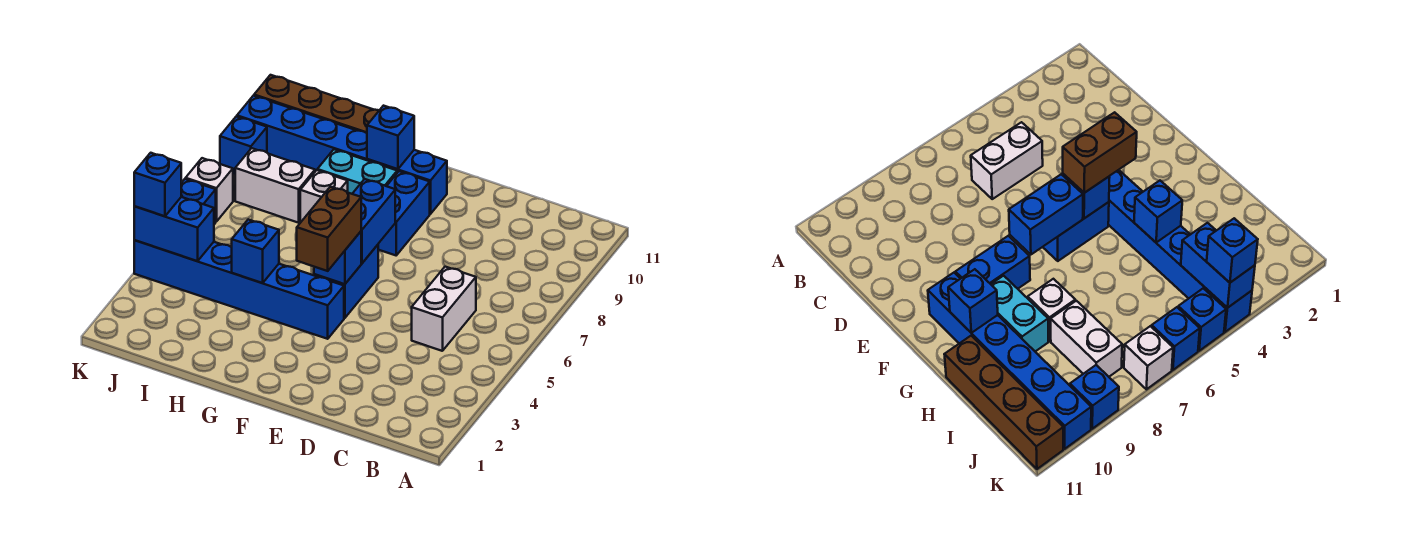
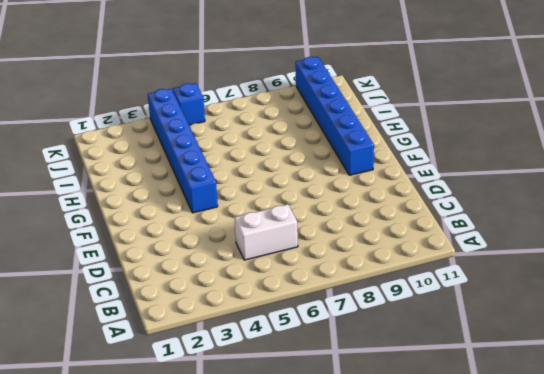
none -> blue 1x2 brick [314,245,378,318]
none -> blue 1x2 brick [378,171,430,255]
none -> cyan 1x2 brick [317,149,397,194]

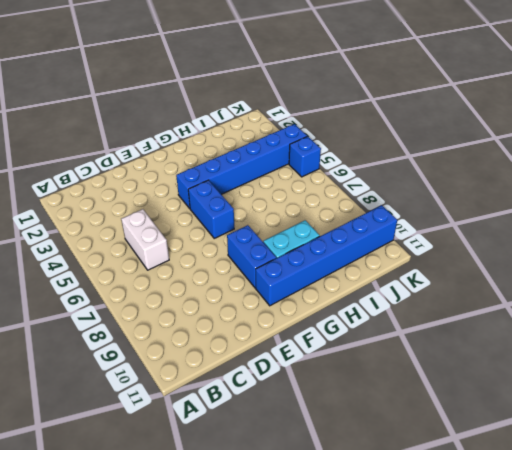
none -> white 1x1 brick [300,170,348,223]
none -> brown 1x4 brick [254,75,379,133]
none -> white 1x2 brick [235,148,315,223]

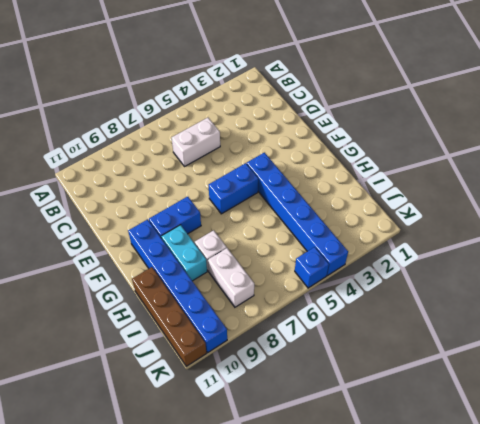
none -> blue 1x1 brick [181,179,216,224]
none -> white 1x1 brick [186,158,233,222]
none -> blue 1x1 brick [220,116,267,175]

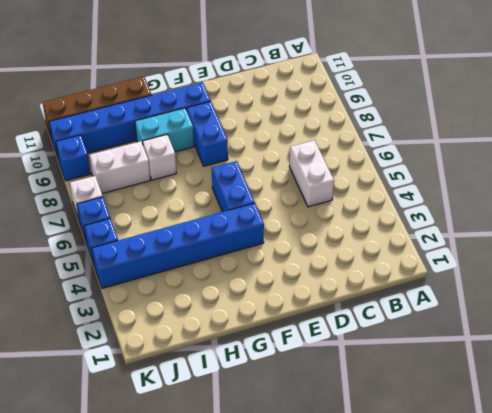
none -> blue 1x1 brick [314,232,361,284]
none -> blue 1x2 brick [352,179,395,263]
none -> blue 1x1 brick [367,106,414,169]

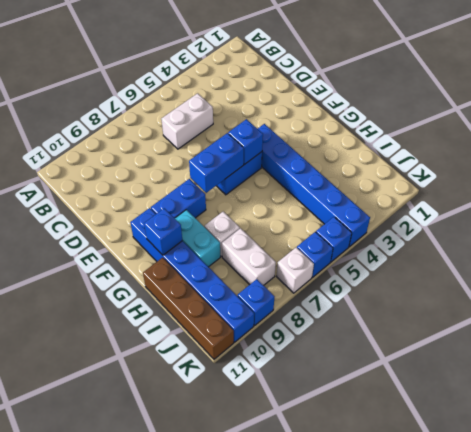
none -> blue 1x1 brick [232,220,279,283]
none -> blue 1x2 brick [134,197,214,261]
none -> brown 1x2 brick [297,187,361,271]

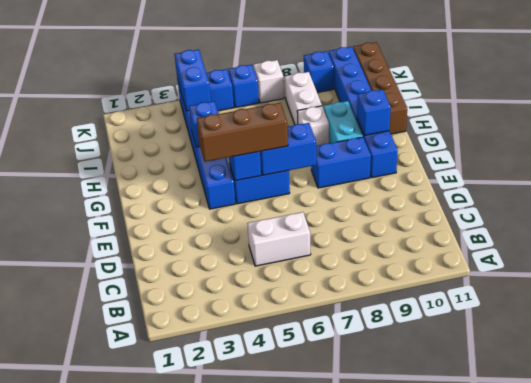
brown 1x3 brick [196,103,288,162] -> brown 1x2 brick [297,187,361,271]
none -> blue 1x1 brick [134,153,181,216]

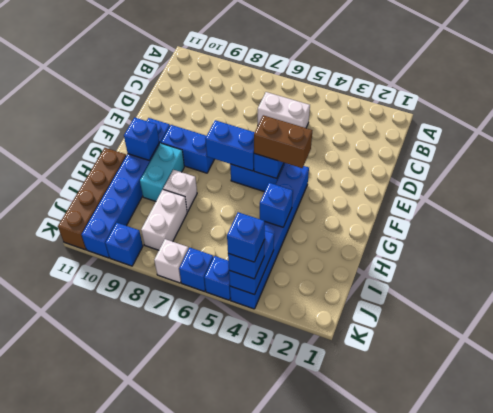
blue 1x1 brick [227,212,265,262] -> none

